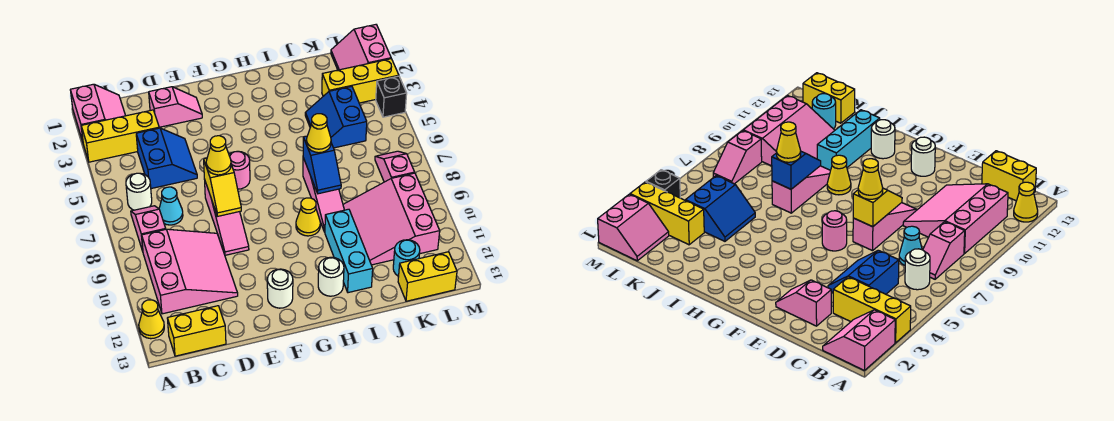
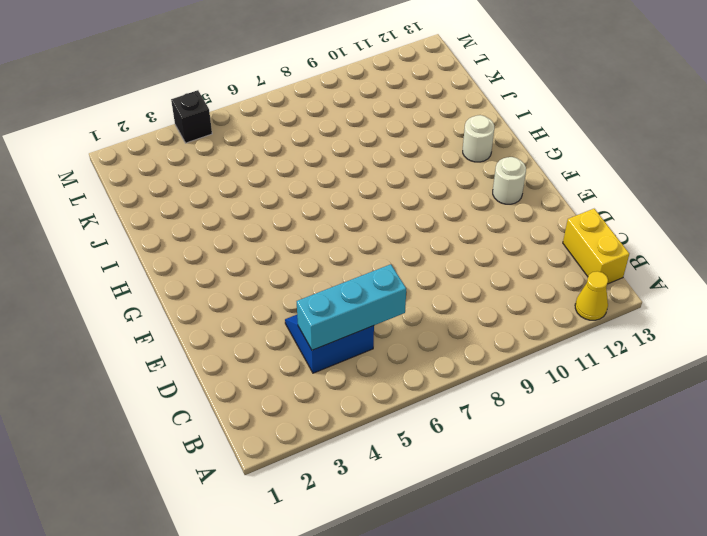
cyan 1x3 brick [297,264,406,350] -> cyan 1x3 brick moved to [325,209,373,293]
none -> pink 2x2 slope [70,84,126,141]
none -> yellow 1x3 brick [81,110,159,162]
none -> white 1x1 round brick [126,173,152,210]

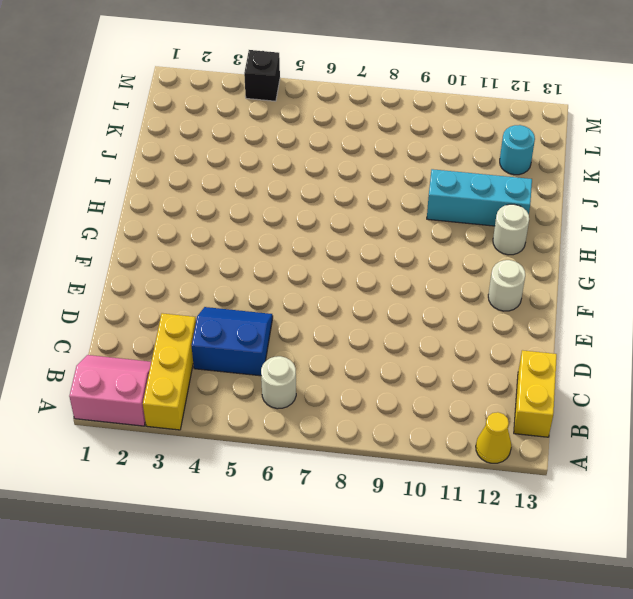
none -> pink 1x2 slope [131,206,166,251]
none -> pink 3x3 slope [142,229,238,314]
none -> cyan 1x1 cone [159,187,183,225]

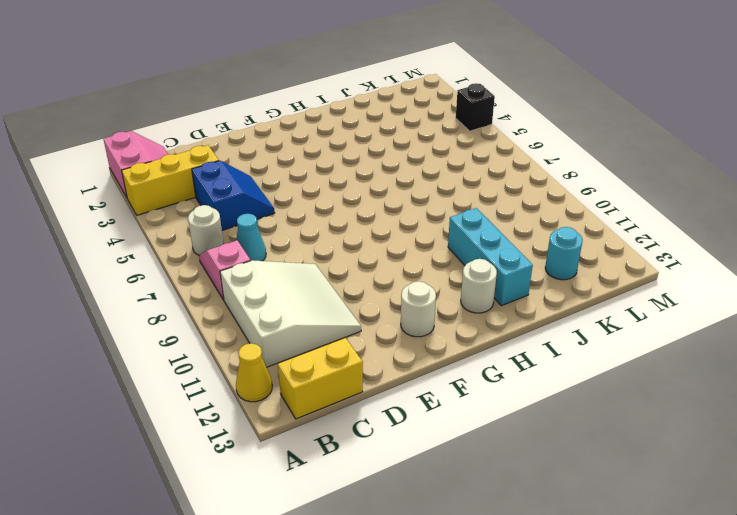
white 3x3 slope [220,260,361,367] -> pink 3x3 slope [142,229,238,314]
none -> pink 1x2 slope [149,87,202,127]
none -> pink 1x3 slope [205,182,249,255]
none -> pink 1x1 round brick [229,151,250,189]

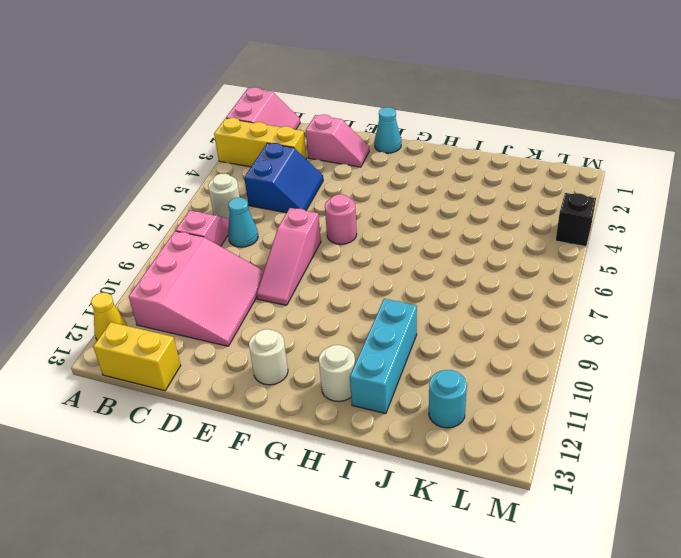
cyan 1x1 cone [374,107,401,153] -> none
none -> yellow 1x1 cone [296,198,320,236]
none -> pink 1x3 slope [303,158,344,232]
none -> blue 2x2 slope [305,86,367,148]

